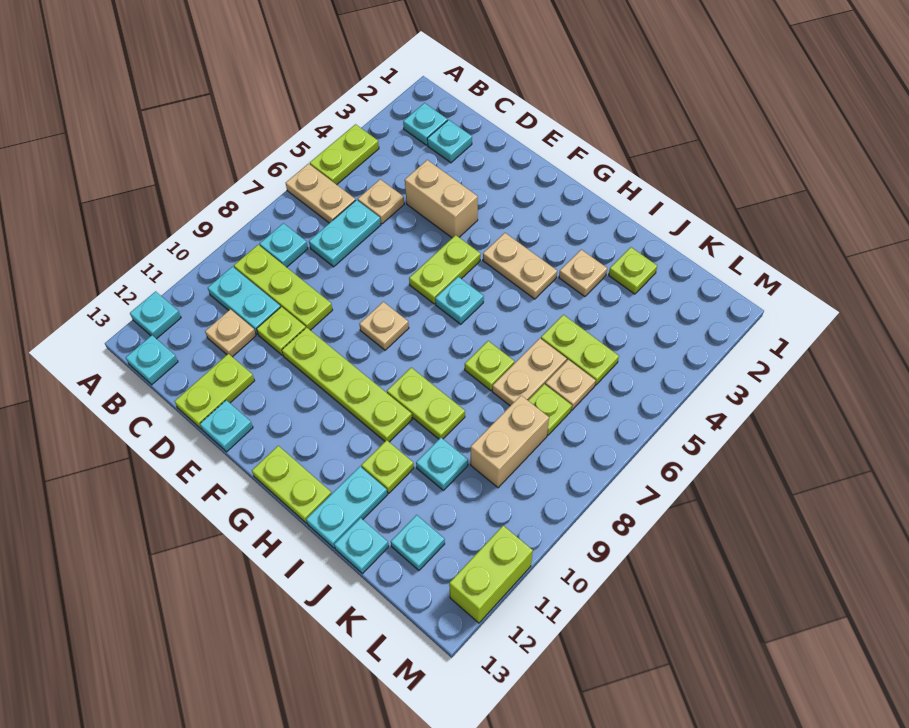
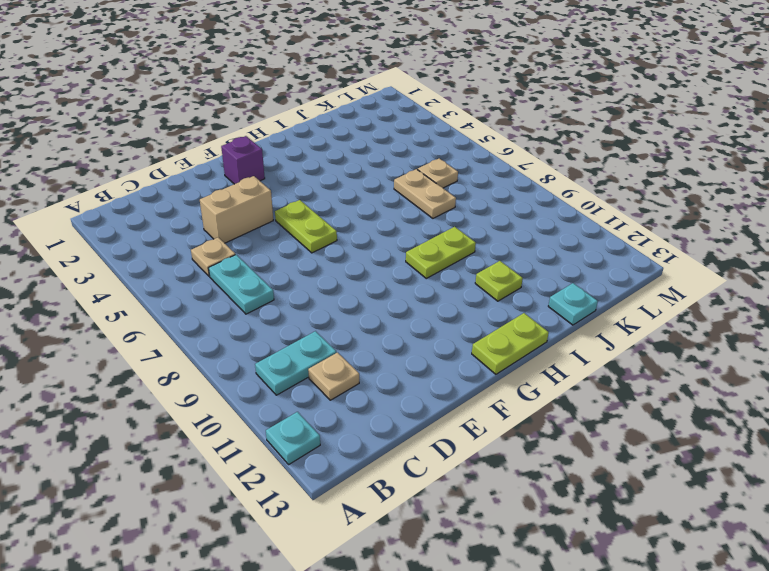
purple 1x1 brick [221,136,265,184] -> none
none -> lime 1x2 plate [310,124,379,185]
none -> tan 1x2 plate [286,164,356,223]
none -> cyan 1x1 plate [403,103,448,145]
none -> cyan 1x1 plate [259,223,308,267]

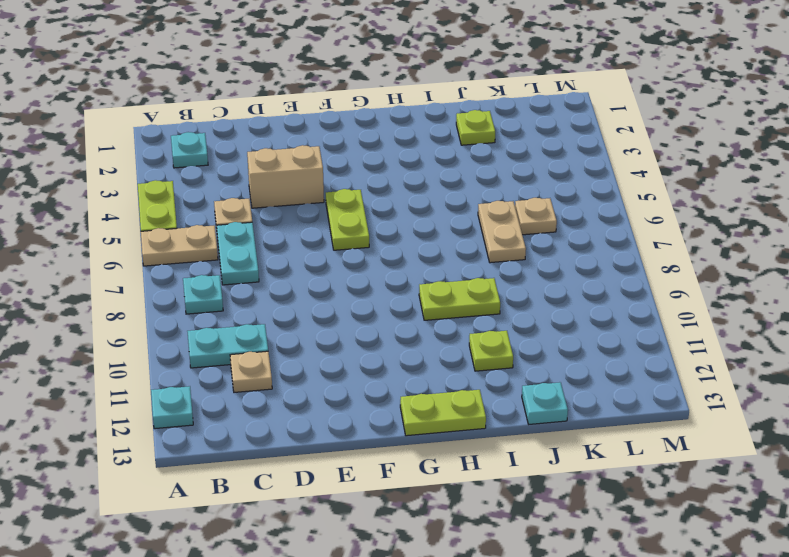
none -> lime 1x3 plate [234,245,332,330]
none -> cyan 1x1 plate [126,335,178,385]
none -> cyan 1x1 plate [427,120,472,163]
none -> lime 1x1 plate [257,307,306,355]

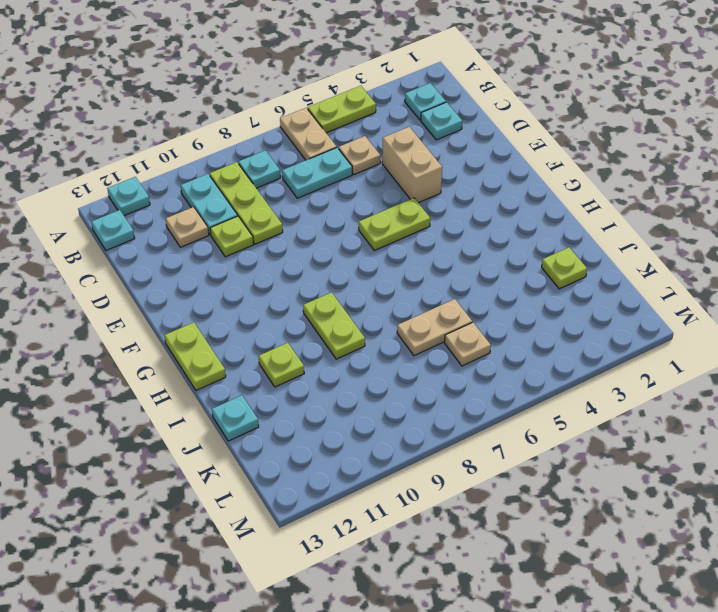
none -> lime 1x2 plate [175,354,255,429]
none -> lime 1x4 plate [282,327,412,442]
none -> cyan 1x1 plate [200,400,253,452]
none -> tan 1x1 plate [359,302,409,350]

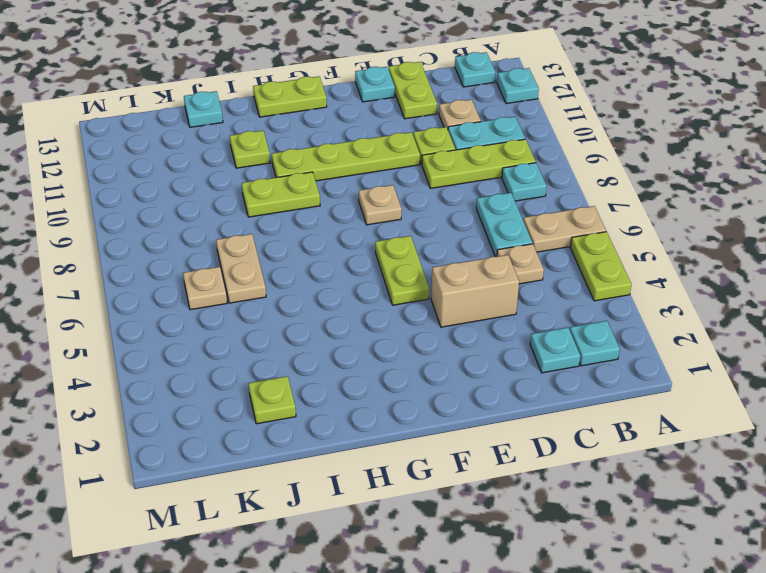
none -> tan 1x2 plate [483,233,557,299]
none -> cyan 1x1 plate [435,277,484,324]
none -> tan 1x1 plate [559,250,607,297]
none -> lime 1x1 plate [465,341,515,391]

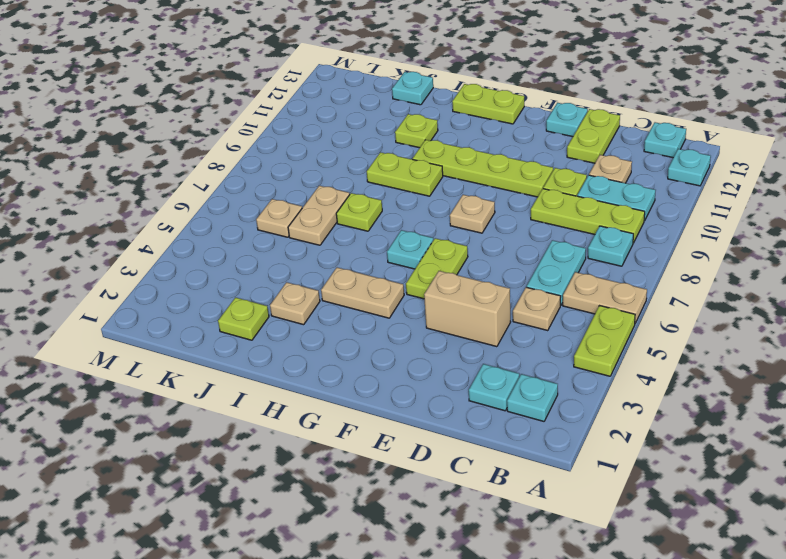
none -> cyan 1x2 plate [306,467,387,548]
none -> lime 1x2 plate [541,315,619,385]
none -> cyan 1x1 plate [416,438,468,490]
none -> lime 1x1 plate [528,384,572,435]

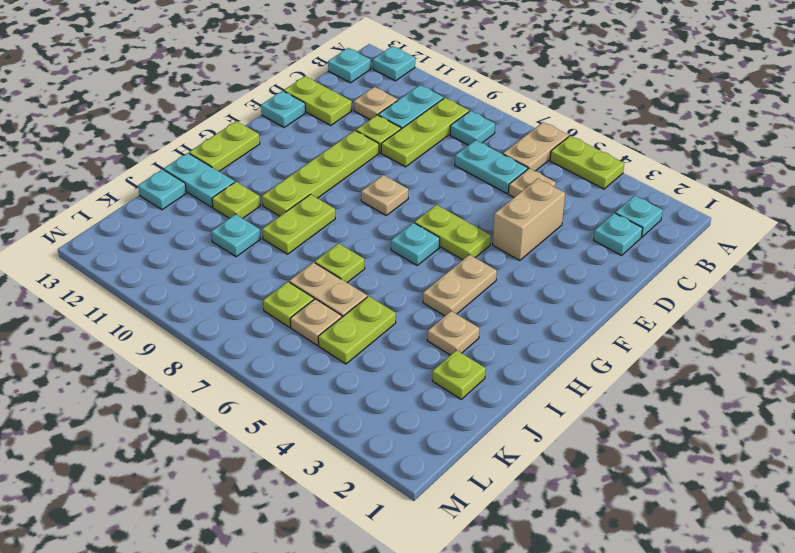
none -> tan 1x2 brick [471,395,549,488]
none -> cyan 1x1 plate [391,515,445,570]
none -> lime 1x2 brick [449,526,533,623]

